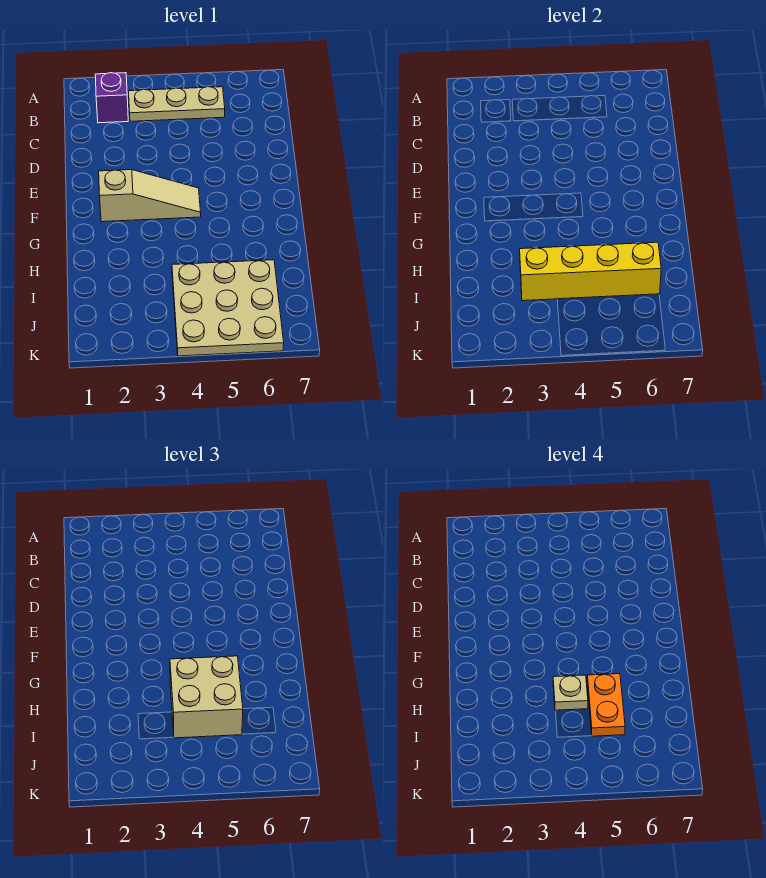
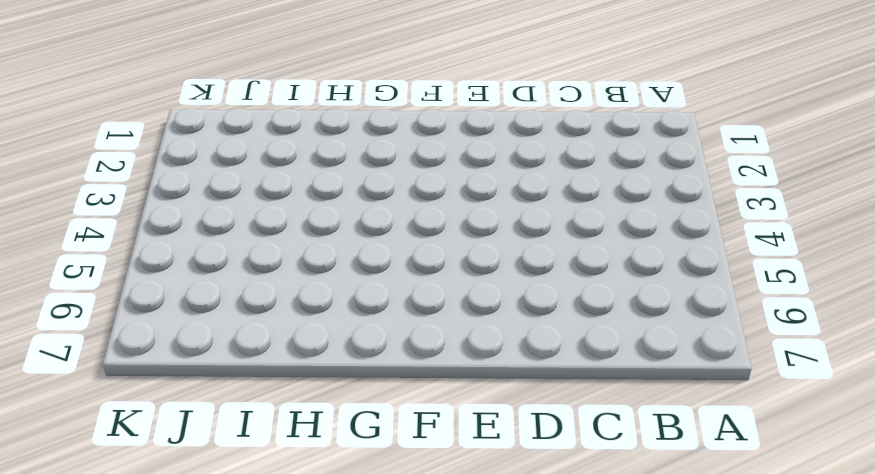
none -> purple 1x1 brick [95,73,128,123]
none -> tan 1x3 plate [129,87,225,121]

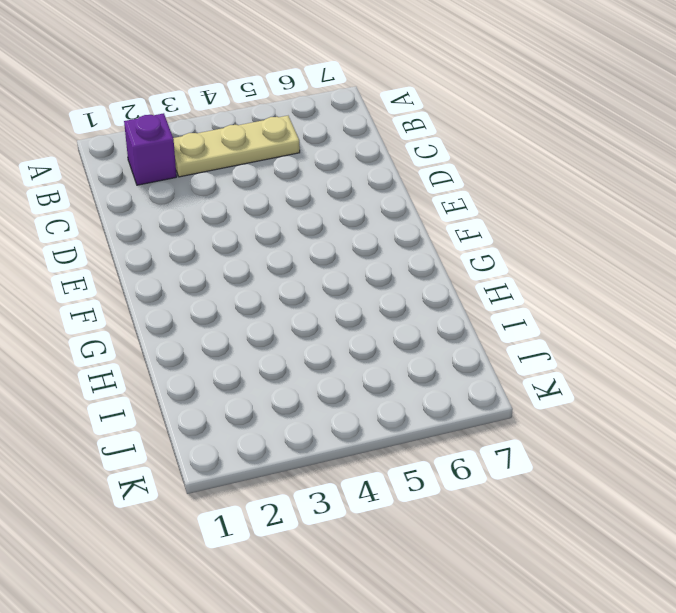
none -> tan 1x3 slope [99,170,201,222]
none -> tan 3x3 plate [172,260,284,356]

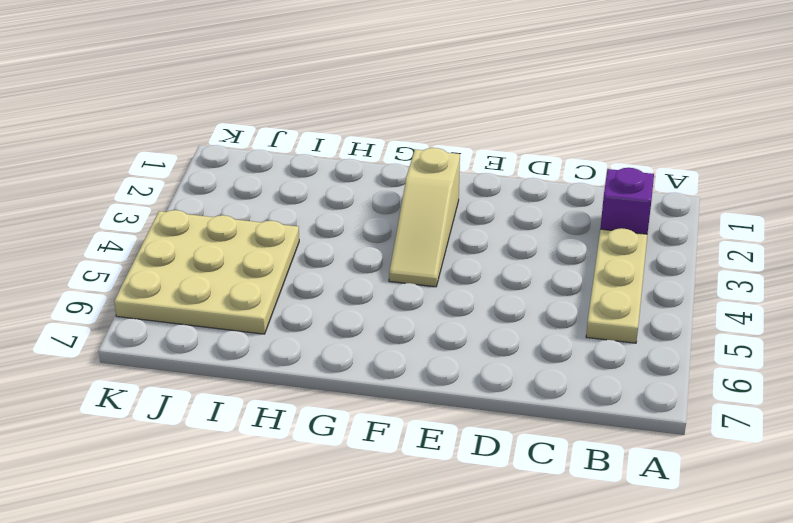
none -> yellow 1x4 brick [520,242,661,301]
none -> tan 2x2 brick [170,656,243,738]

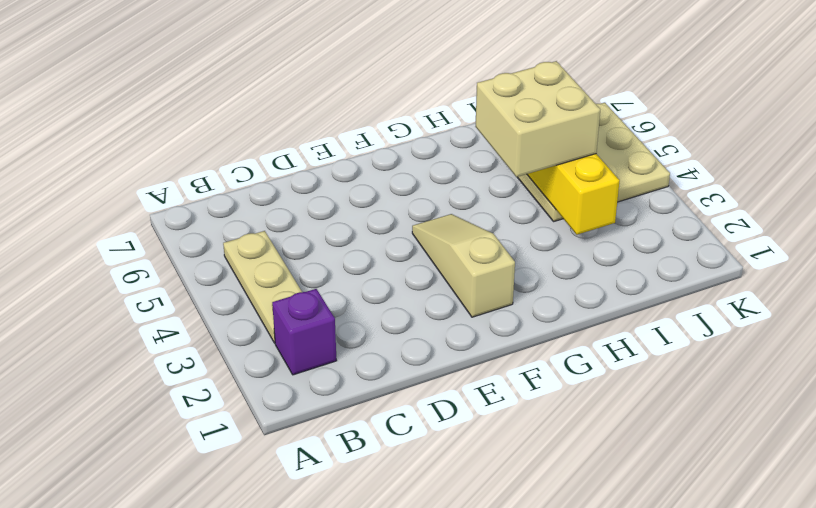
none -> tan 1x1 plate [553,675,588,711]
none -> orange 1x2 plate [587,674,625,736]

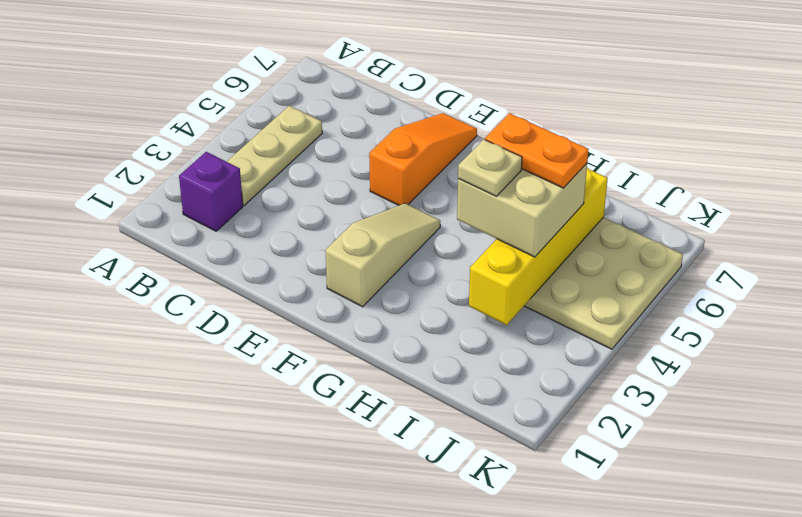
orange 1x3 slope [369,113,477,205] -> none

